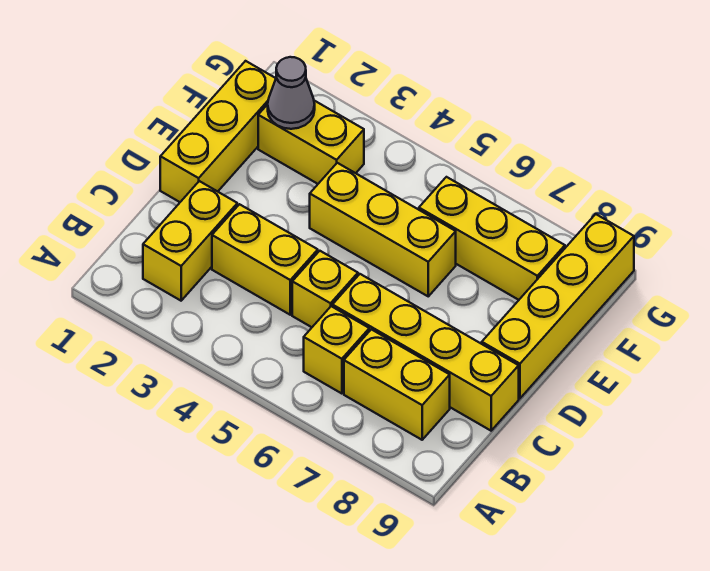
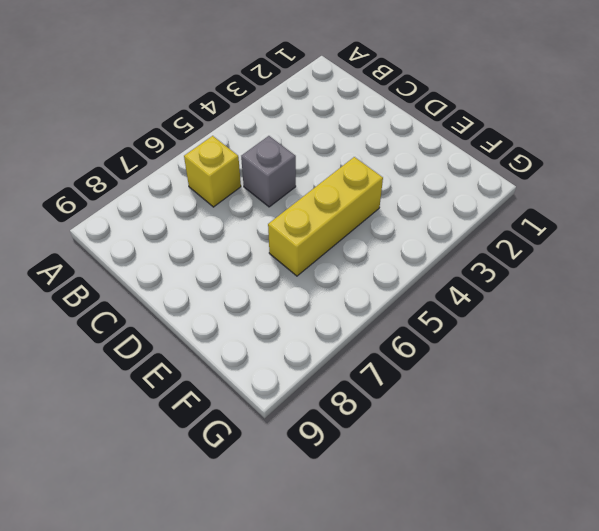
grey 1x1 brick [241,136,296,207] -> yellow 1x1 brick [292,251,358,327]
none -> yellow 1x2 brick [143,181,237,301]
none -> yellow 1x2 brick [344,329,450,440]
none -> yellow 1x2 brick [212,204,318,315]

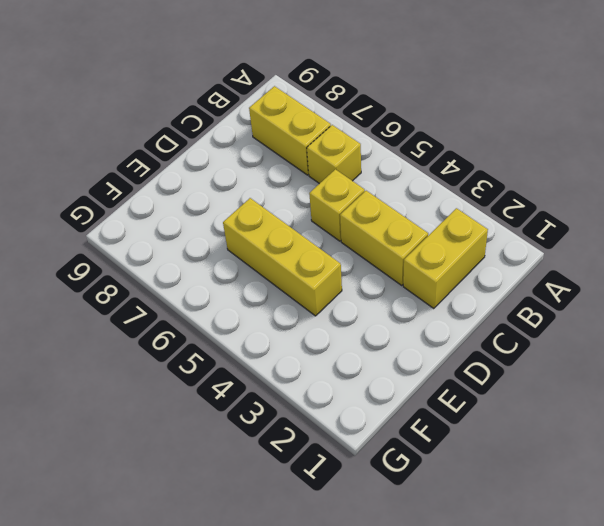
none -> yellow 1x4 brick [332,274,519,431]
none -> yellow 1x3 brick [160,61,276,202]
none -> yellow 1x4 brick [482,214,634,398]

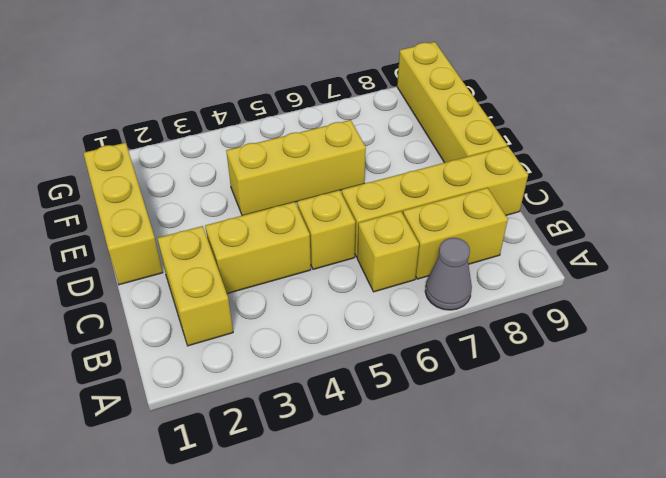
grey 1x1 cone [425,238,472,310] -> grey 1x1 cone moved to [268,57,315,129]
none -> yellow 1x2 brick [258,101,364,184]
none -> yellow 1x3 brick [419,177,565,300]

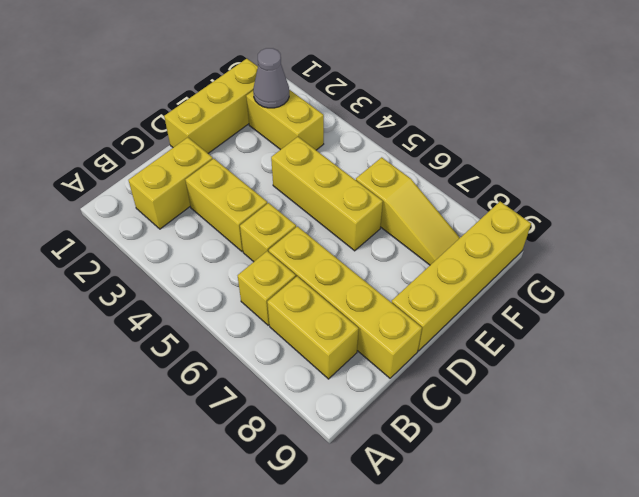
yellow 1x3 slope [356,157,460,265] -> yellow 1x3 brick [419,177,565,300]

